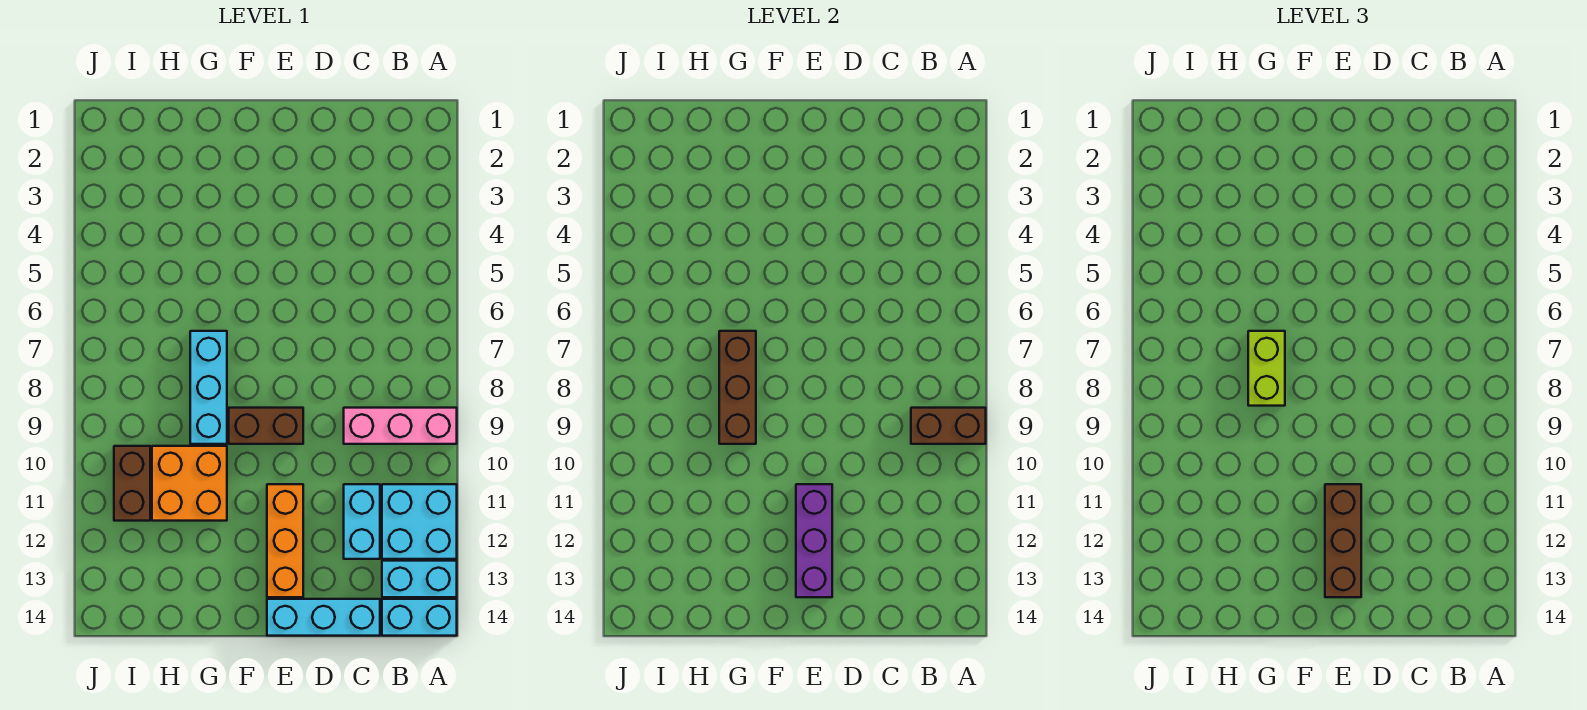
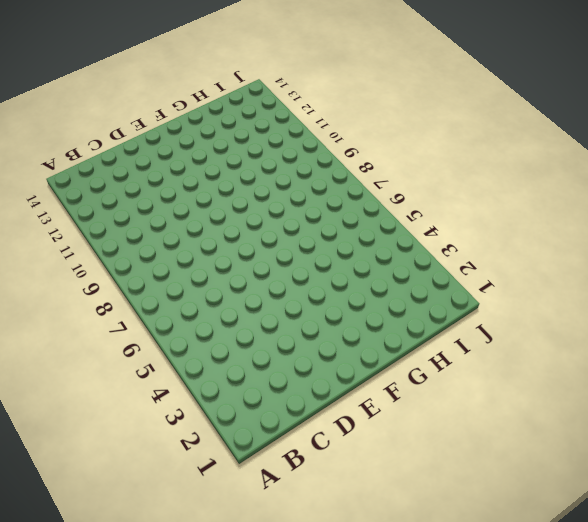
none -> pink 1x3 brick [344,408,457,444]
none -> cyan 2x2 brick [382,484,457,559]
none -> cyan 1x2 brick [382,561,457,597]

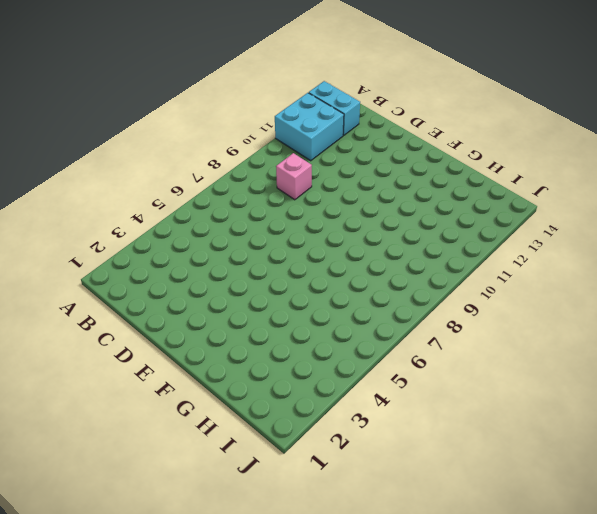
pink 1x1 brick [276,153,312,200] -> pink 1x3 brick [344,408,457,444]
none -> cyan 1x2 brick [382,599,457,636]
none -> cyan 1x2 brick [344,484,380,559]
none -> cyan 1x3 brick [267,599,380,636]

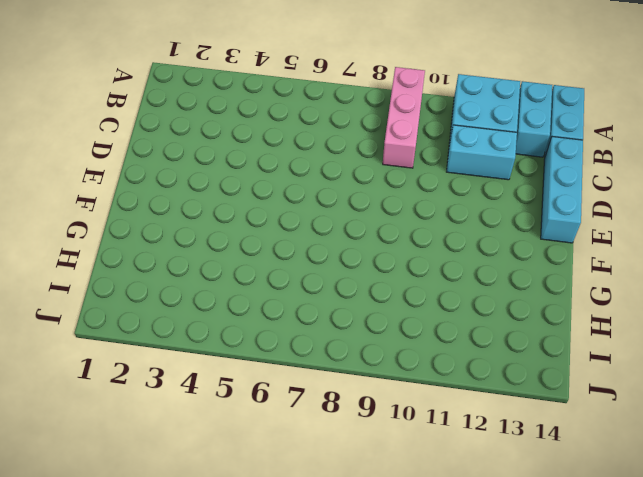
none -> brown 1x2 brick [229,408,303,444]
none -> orange 1x3 brick [267,484,303,597]
none -> cyan 1x3 brick [190,331,227,444]

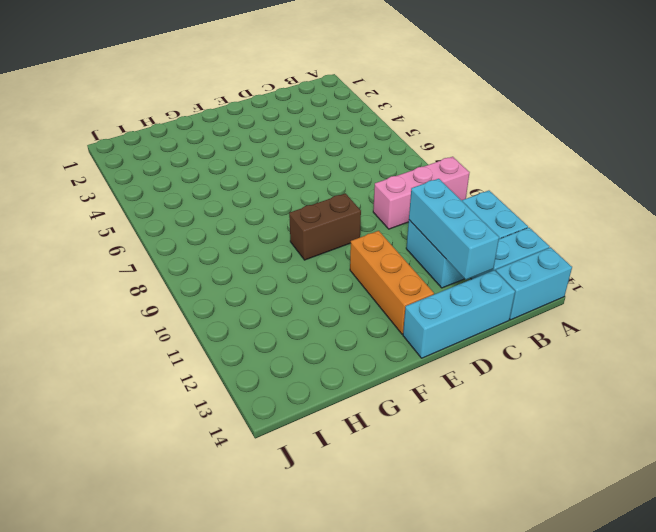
cyan 1x3 brick [409,179,499,280] -> cyan 1x3 brick moved to [190,331,227,444]
none -> orange 2x2 brick [152,446,227,521]
none -> brown 1x2 brick [114,446,150,521]
none -> brown 1x2 brick [911,408,986,444]

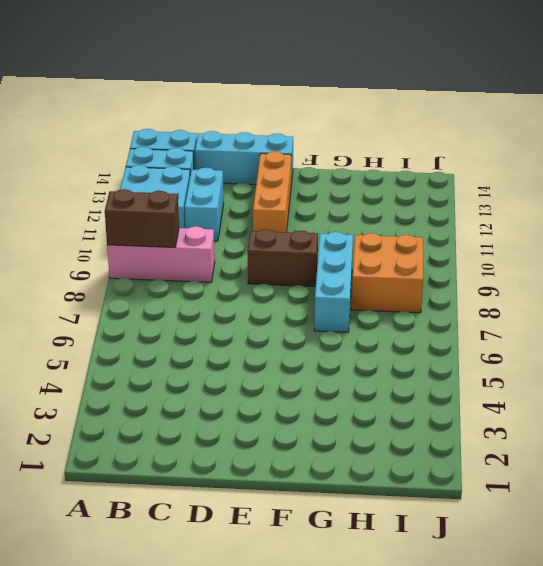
orange 2x2 brick [352,233,423,313] -> orange 2x2 brick moved to [152,446,227,521]
none -> brown 1x2 brick [114,446,150,521]
none -> purple 1x3 brick [796,484,832,597]
none -> brown 1x3 brick [719,331,756,444]

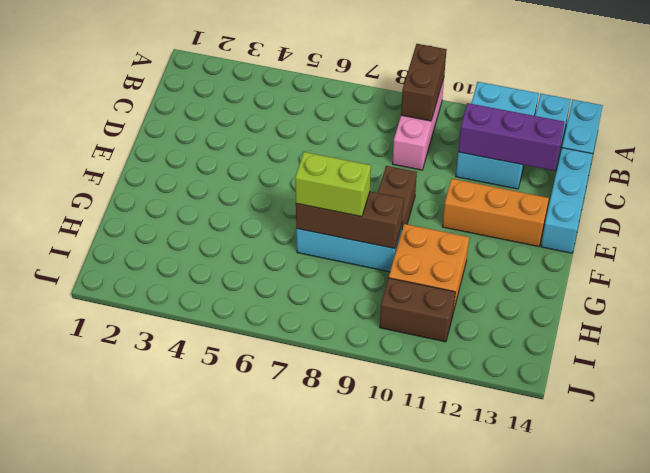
purple 1x3 brick [458,103,565,171] -> purple 1x3 brick moved to [796,484,832,597]
none -> brown 1x3 brick [1325,484,1361,597]

